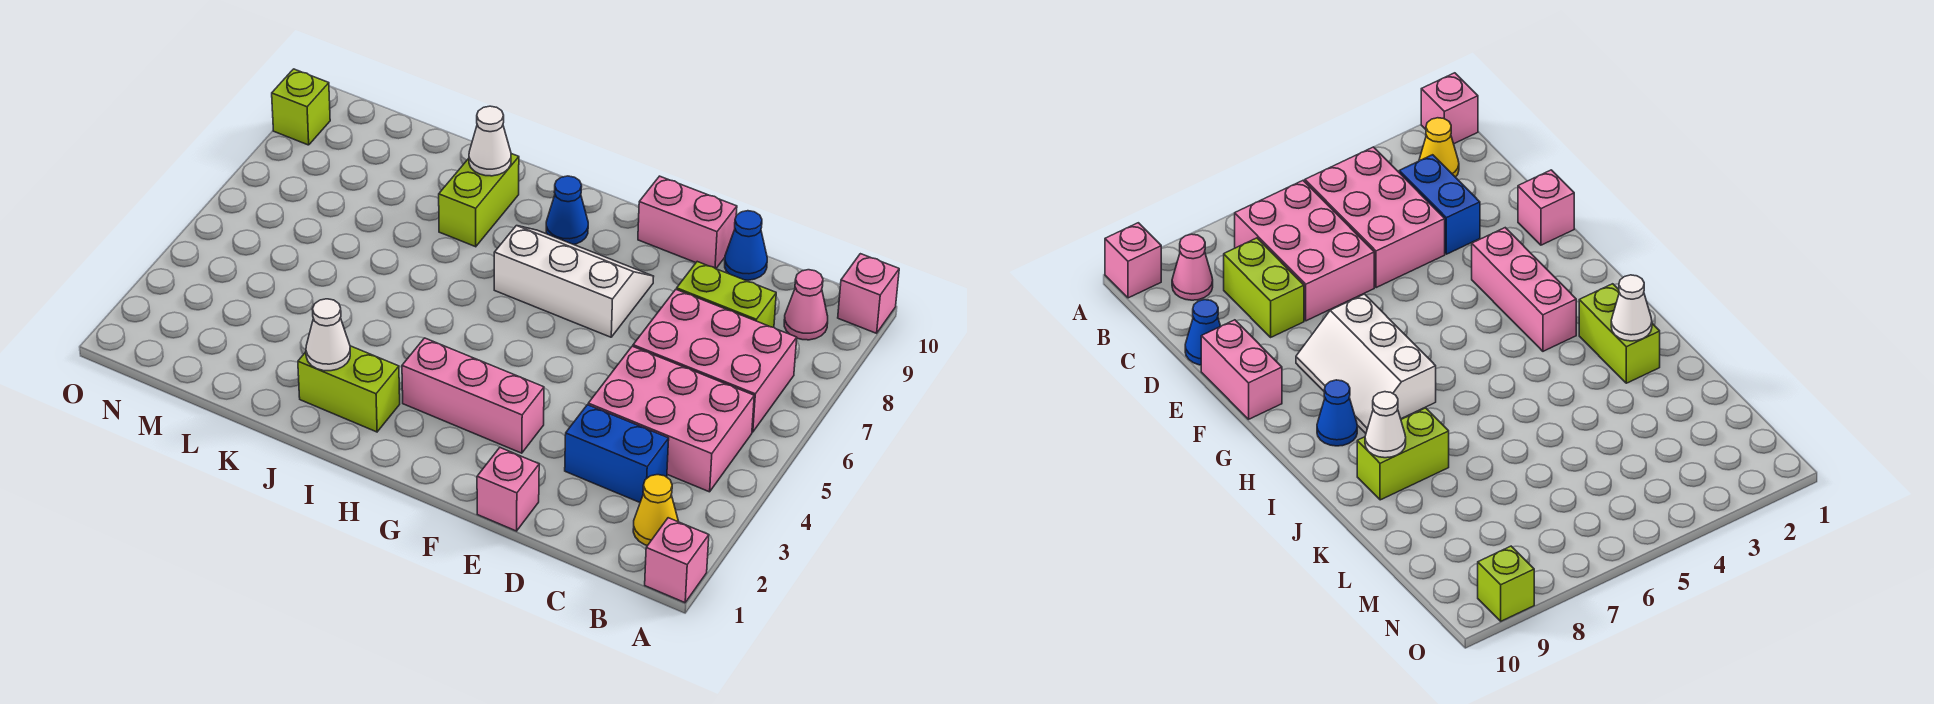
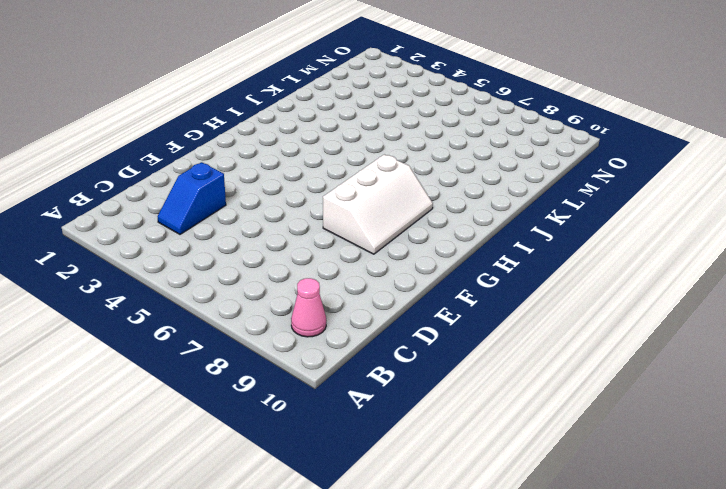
blue 1x2 slope [158,162,226,234] -> blue 1x2 brick [565,405,669,502]
none -> pink 1x1 brick [645,518,709,603]
none -> pink 1x1 brick [838,254,899,333]
none -> yellow 1x1 cone [633,475,679,546]

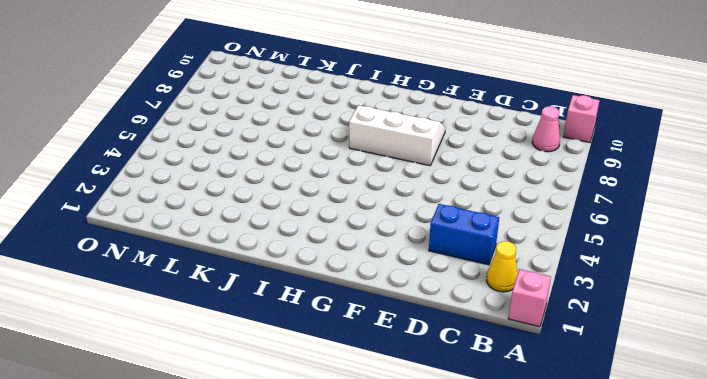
none -> pink 2x3 brick [588,346,754,492]
none -> pink 2x3 brick [633,289,797,432]
none -> lime 1x2 brick [677,262,776,327]

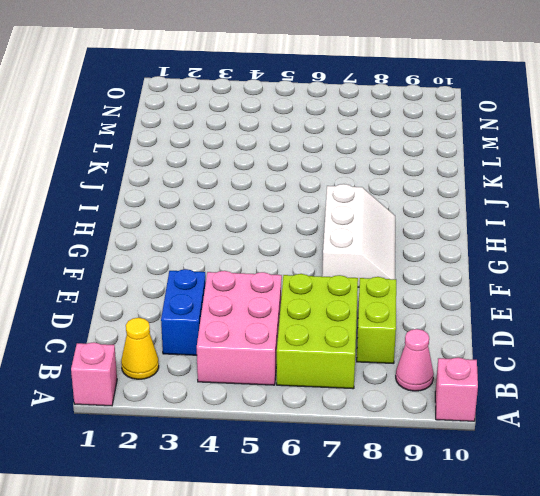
lime 2x3 brick [277,274,358,389] -> pink 2x3 brick [633,289,797,432]
none -> blue 1x1 cone [725,211,767,280]
none -> pink 1x1 brick [477,448,539,531]
none -> pink 1x2 brick [638,176,737,269]

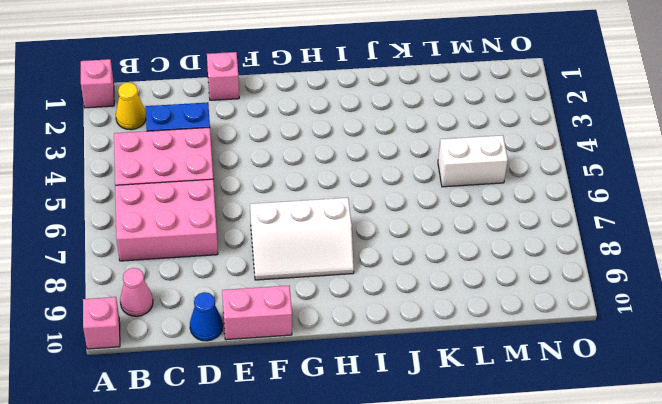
white 1x2 brick [438,135,508,187] -> none
none -> lime 1x2 brick [677,262,776,327]
none -> pink 1x3 brick [402,338,544,453]
none -> blue 1x1 cone [546,176,588,245]

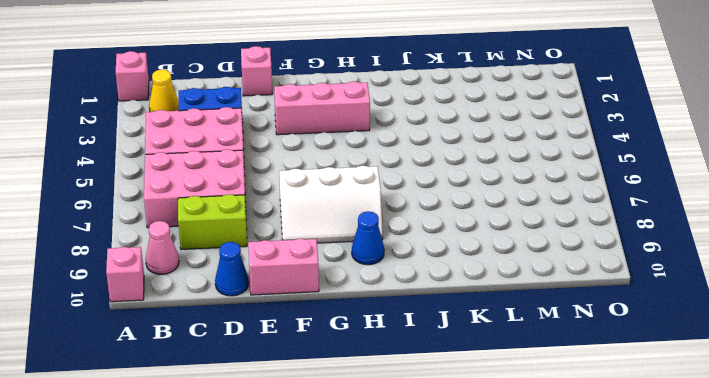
none -> lime 1x2 brick [298,346,400,432]
none -> lime 1x2 brick [439,154,519,247]
none -> lime 1x1 brick [272,69,330,145]

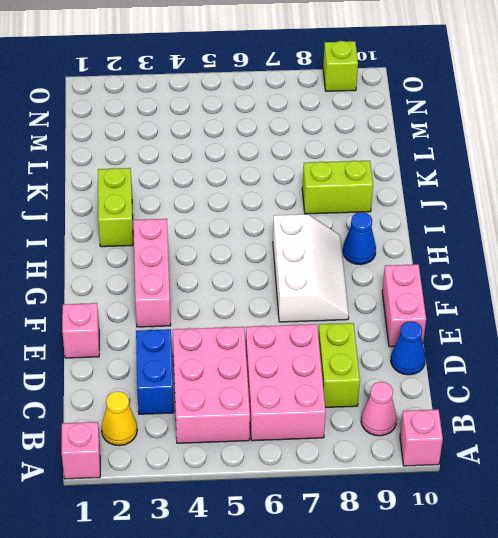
none -> white 1x1 cone [306,299,350,371]
none -> white 1x1 cone [469,106,511,176]

